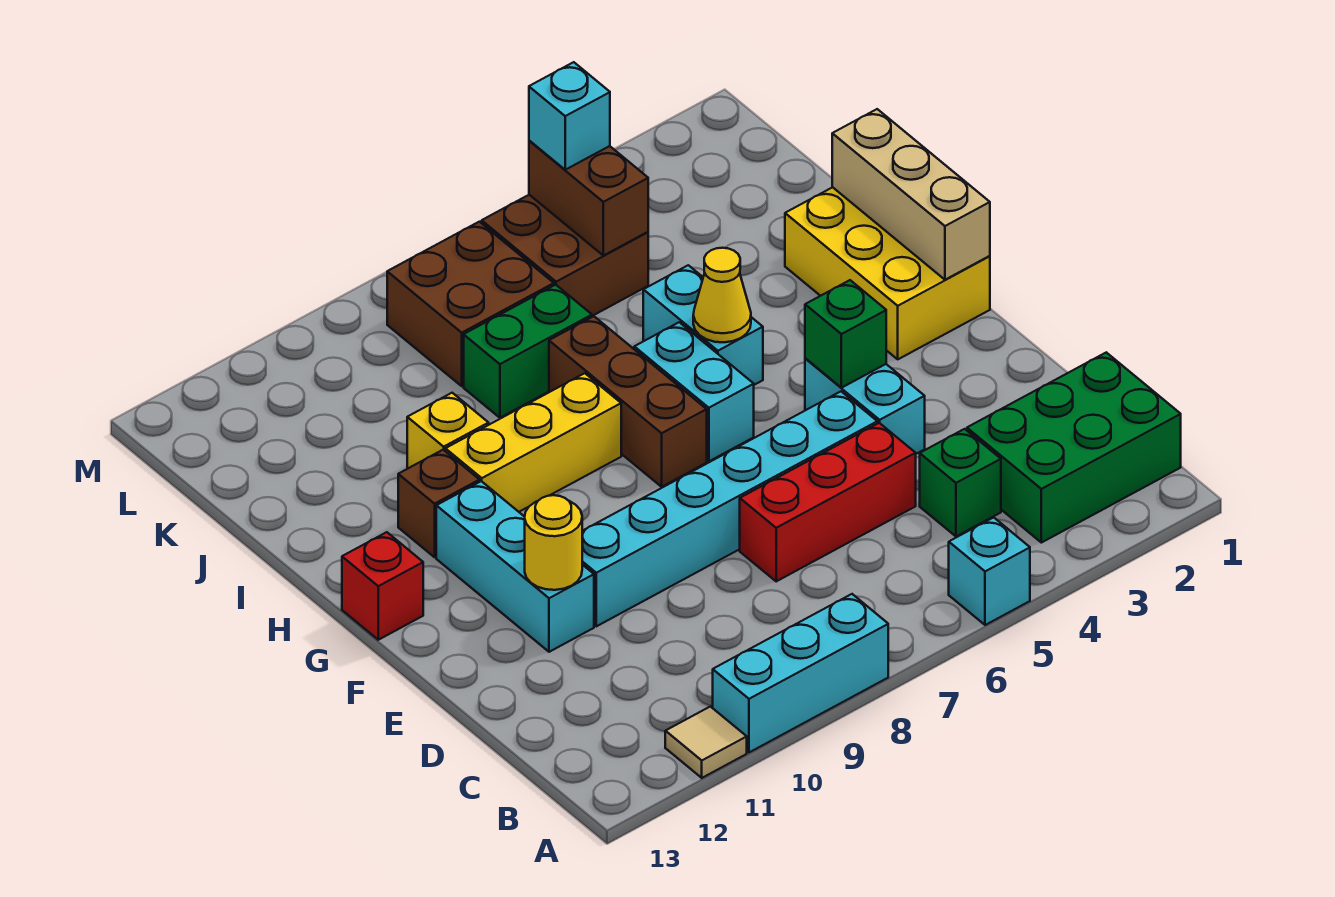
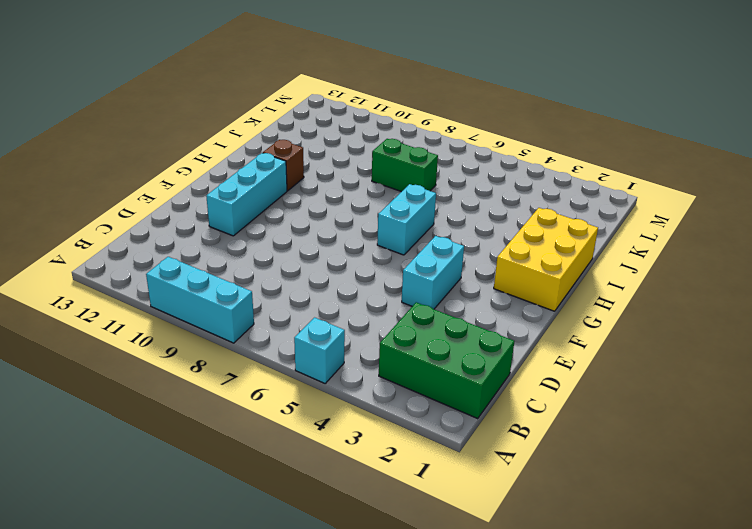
none -> tan 1x1 tile [665,707,747,778]
none -> green 1x1 brick [920,429,1001,536]
none -> red 1x3 brick [740,423,916,581]

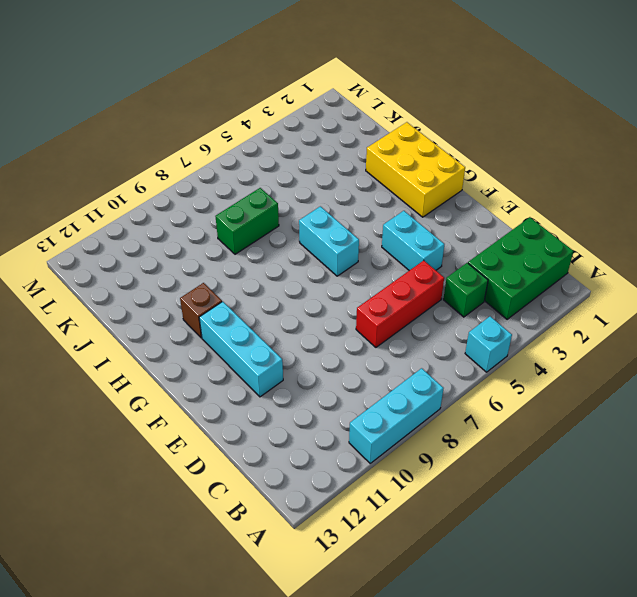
none -> tan 1x1 tile [665,707,747,778]
none -> cyan 1x6 brick [582,392,877,626]
none -> brown 1x3 brick [549,316,707,487]

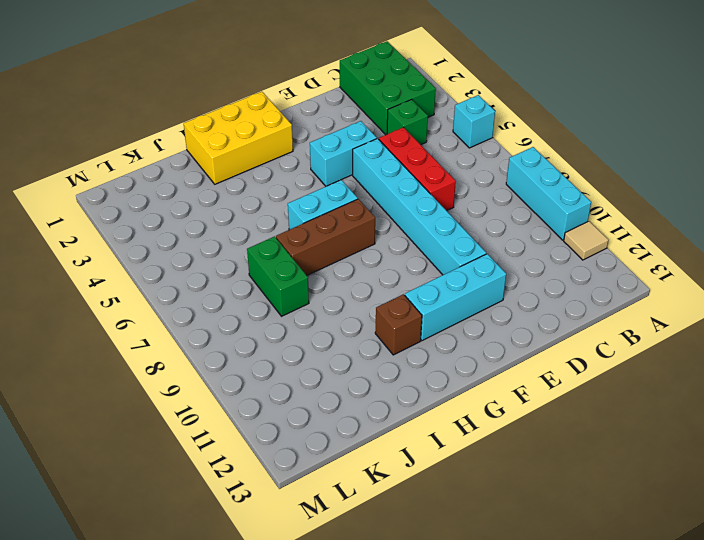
none -> red 1x1 brick [342,532,423,640]
none -> cyan 1x2 brick [643,265,763,385]
none -> yellow 1x3 brick [445,373,621,512]

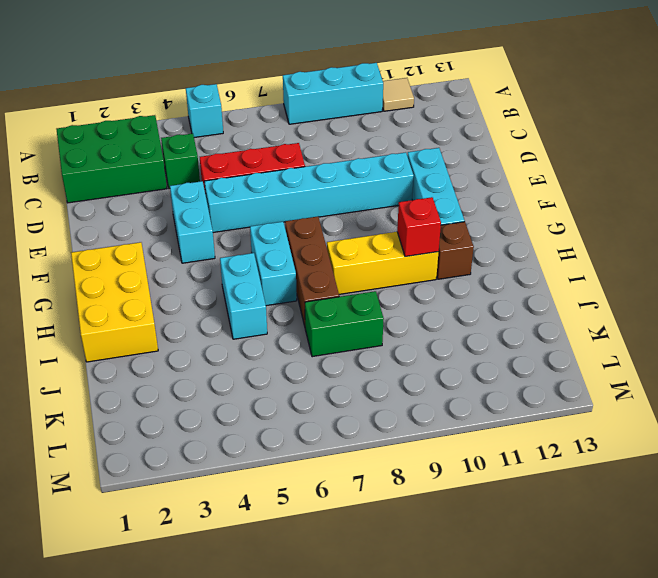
red 1x1 brick [397,197,441,257] -> red 1x1 brick moved to [342,532,423,640]
none -> yellow 1x1 brick [407,393,489,469]
none -> brown 2x2 brick [482,195,648,316]
none -> brown 2x2 brick [387,222,554,386]

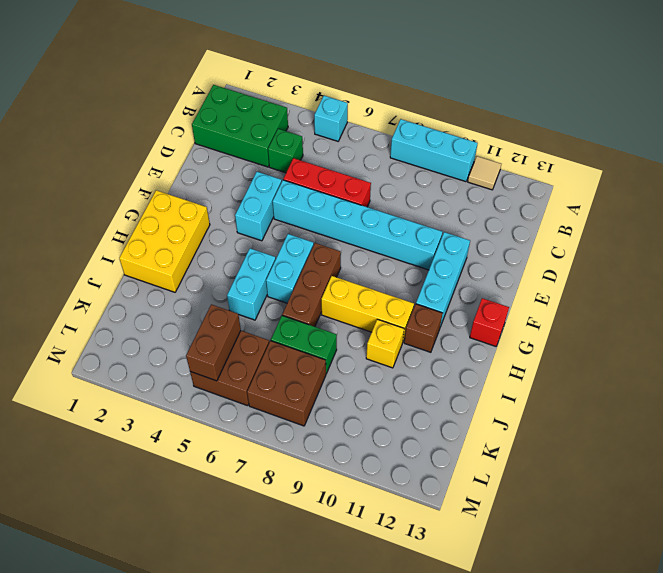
none -> yellow 1x1 round brick [525,495,582,590]
none -> green 1x1 brick [805,280,886,388]
none -> tan 1x3 brick [832,109,990,280]

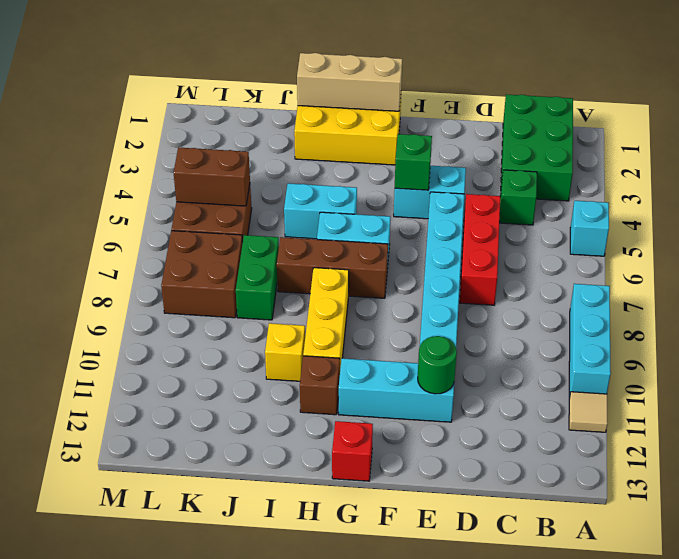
green 1x1 round brick [418,336,457,394] -> yellow 1x1 round brick [525,495,582,590]
none -> yellow 1x1 cone [693,248,751,342]
none -> cyan 1x1 brick [529,62,610,170]

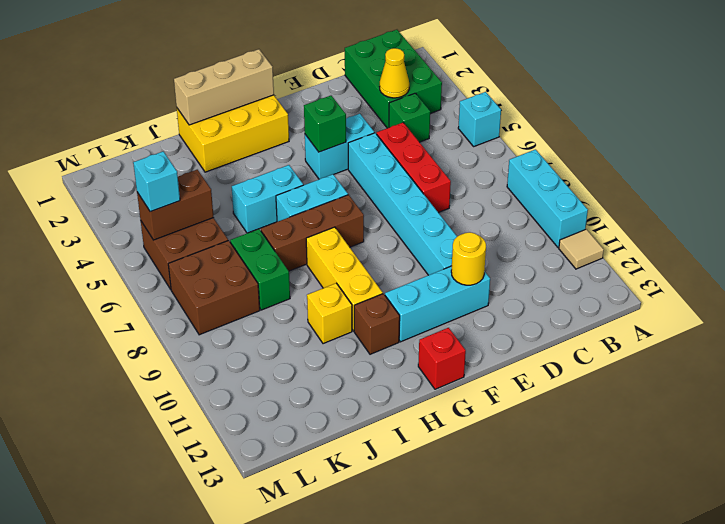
yellow 1x1 cone [380,48,409,98] -> yellow 1x1 cone moved to [693,248,751,342]

